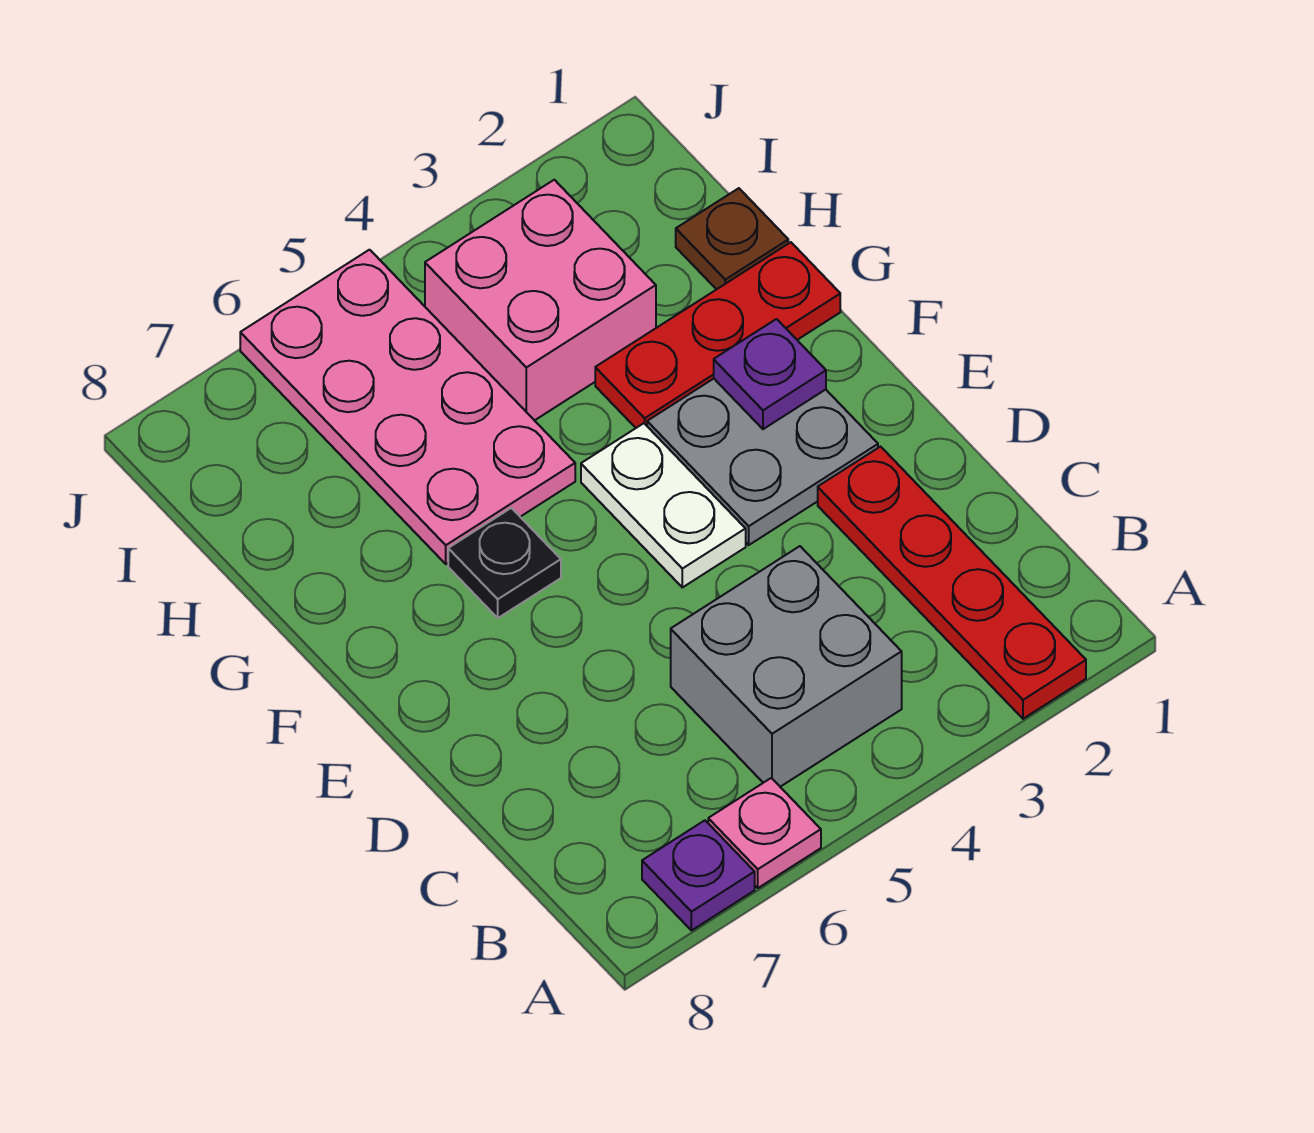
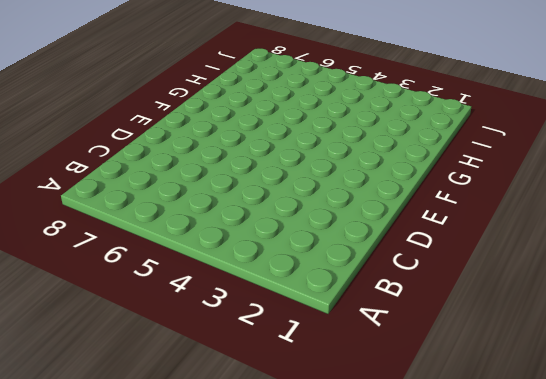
none -> red 1x4 plate [818,447,1086,719]
none -> pink 1x1 plate [708,778,821,888]
none -> purple 1x1 plate [642,820,755,931]

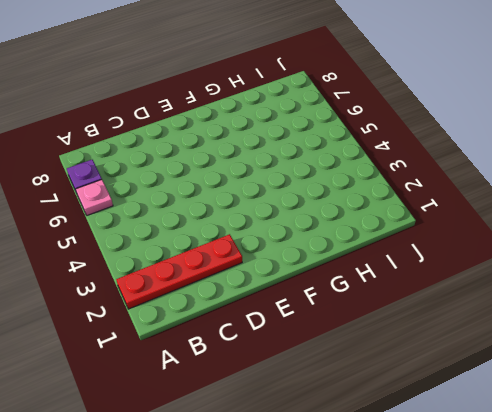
none -> grey 2x2 brick [671,546,902,787]
none -> grey 2x2 plate [647,379,878,545]
none -> white 1x2 plate [581,423,746,587]

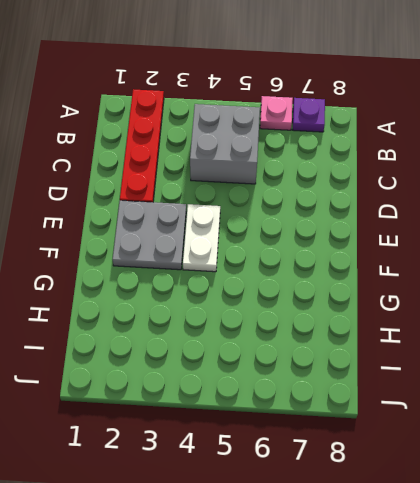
none -> black 1x1 plate [448,508,561,618]
none -> red 1x3 plate [595,242,840,428]
none -> pink 2x4 plate [240,250,575,564]

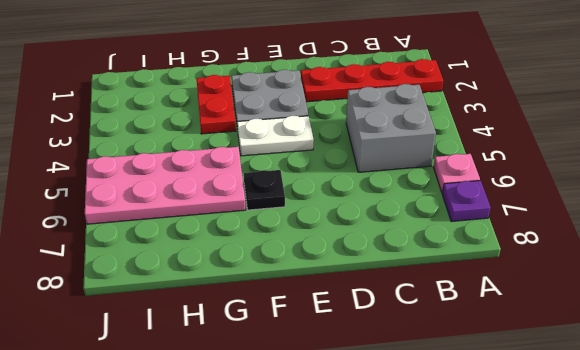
red 1x2 plate [197,75,236,134] -> red 1x3 plate [595,242,840,428]
none -> brown 1x1 plate [676,188,788,290]
none -> pink 2x2 brick [425,180,656,421]
none -> purple 1x1 plate [714,319,826,429]

